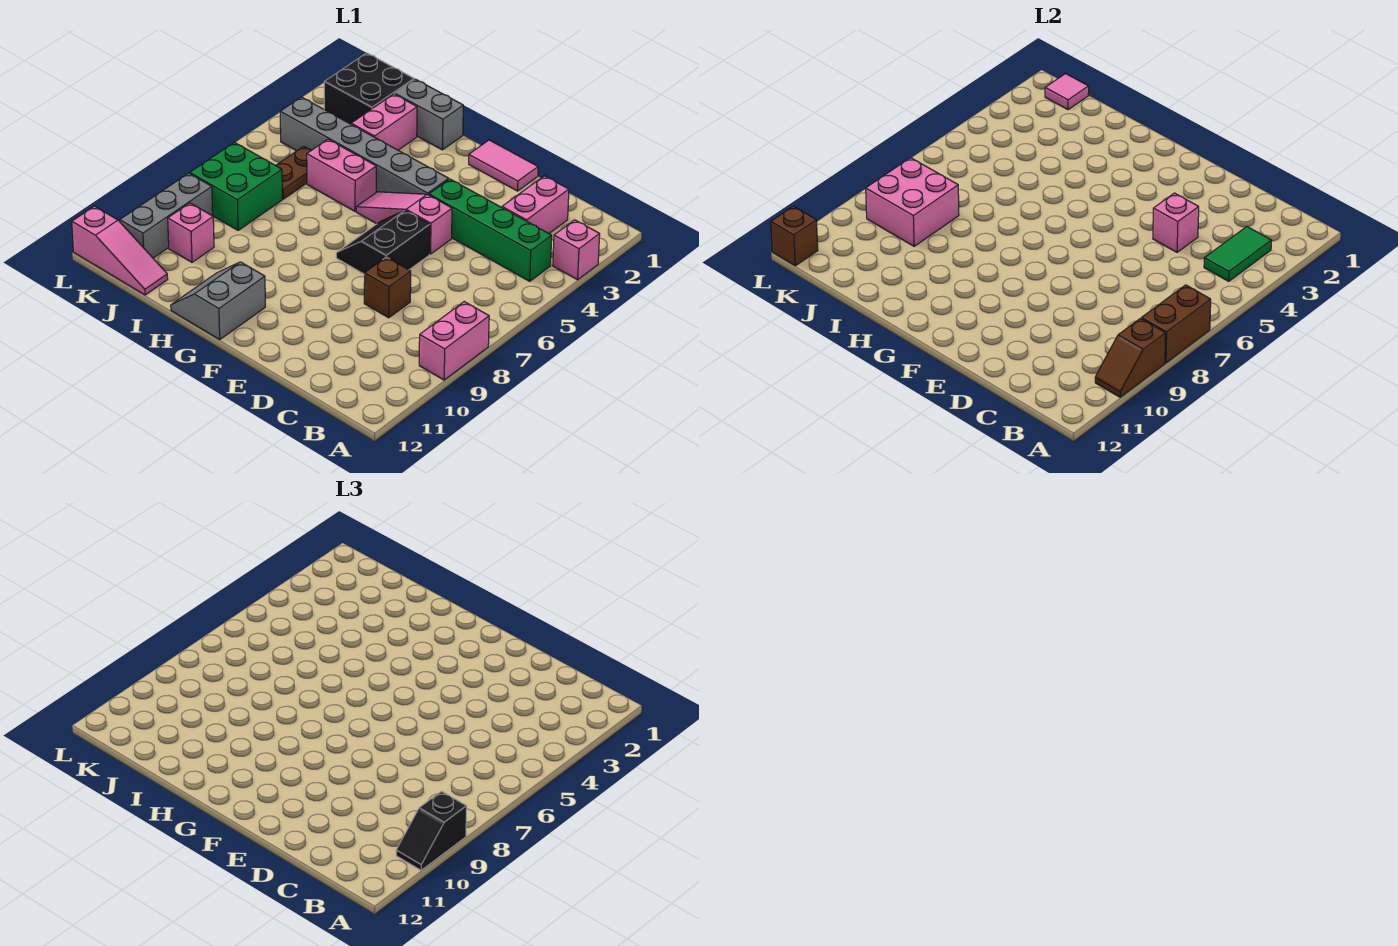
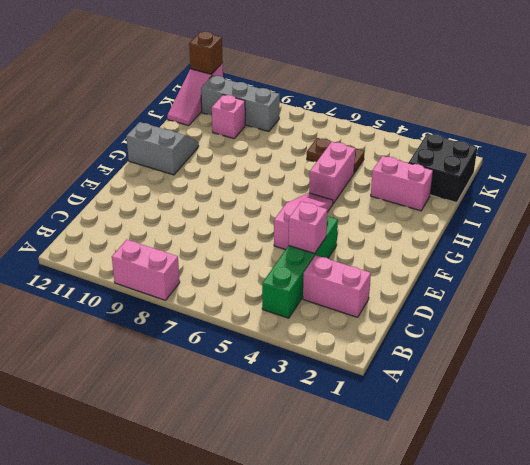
none -> pink 1x1 brick [553,220,600,280]
none -> brown 1x1 brick [364,257,411,318]
none -> pink 1x2 tile [469,140,538,191]

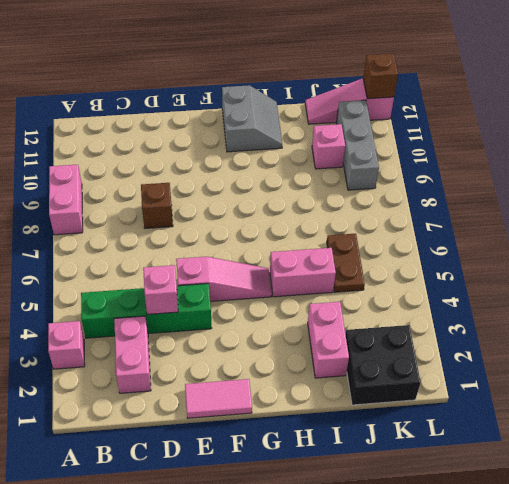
none -> black 2x2 slope [336,210,430,274]
none -> grey 1x6 brick [280,97,449,195]
none -> grey 1x2 brick [395,79,463,150]

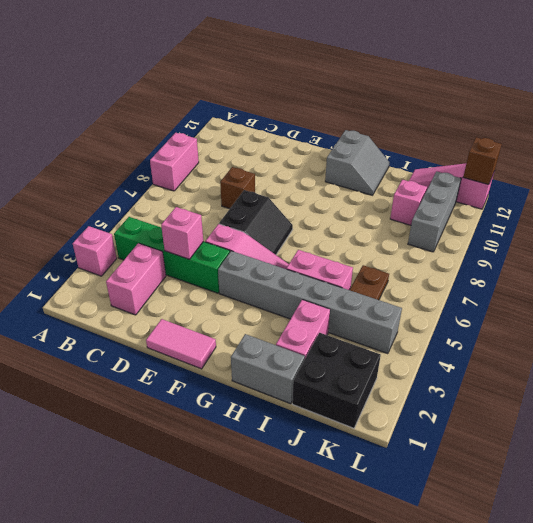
none -> green 2x2 brick [190,142,282,230]
none -> brown 1x2 brick [1141,285,1211,363]
none -> brown 1x2 slope [1095,318,1166,397]

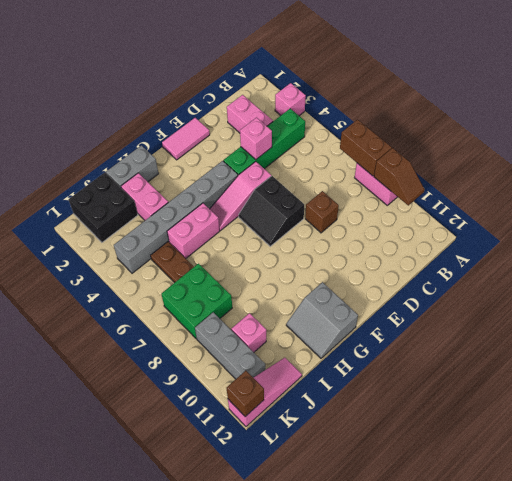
none -> green 1x2 tile [1204,227,1272,281]
none -> pink 2x2 brick [866,158,959,246]
none -> pink 1x1 tile [1045,74,1089,110]

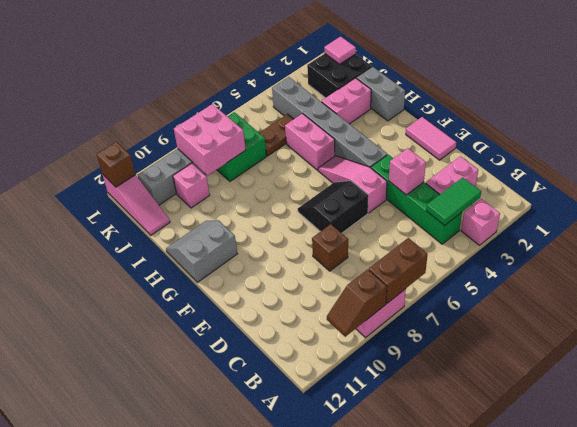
none -> black 1x2 slope [396,791,467,870]

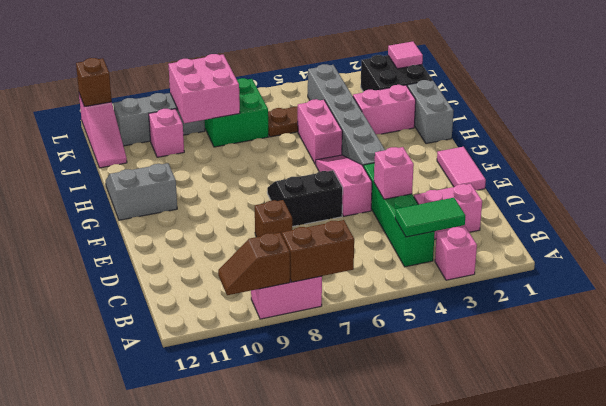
none -> black 1x2 slope [396,791,467,870]

